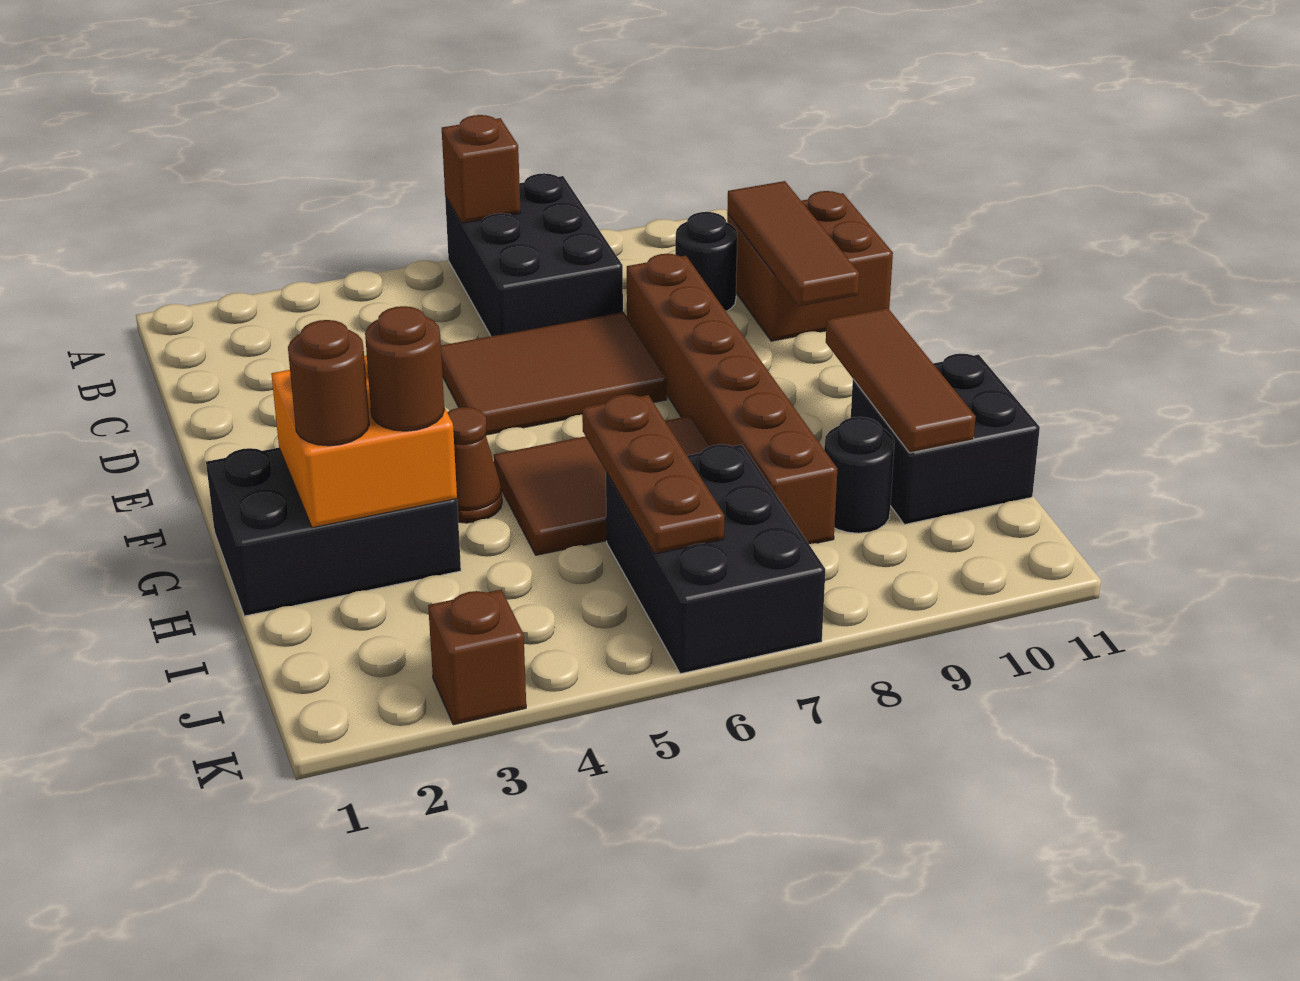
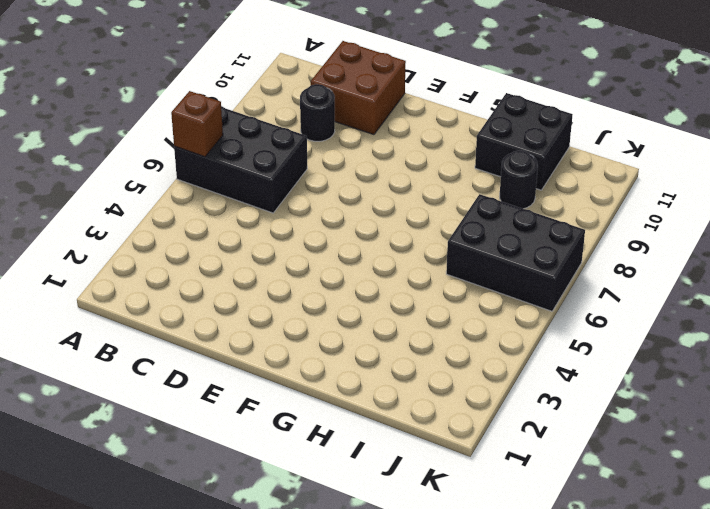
none -> brown 2x3 tile [441,312,667,435]
none -> brown 1x6 brick [627,254,837,544]
none -> black 2x3 brick [206,448,461,616]

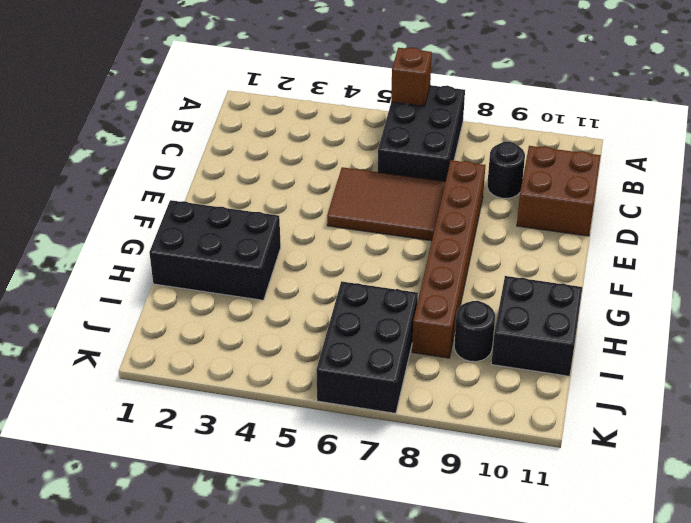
none -> brown 1x1 cone [447,407,502,523]
none -> brown 2x3 tile [494,416,711,555]
none -> brown 1x1 brick [428,590,526,725]

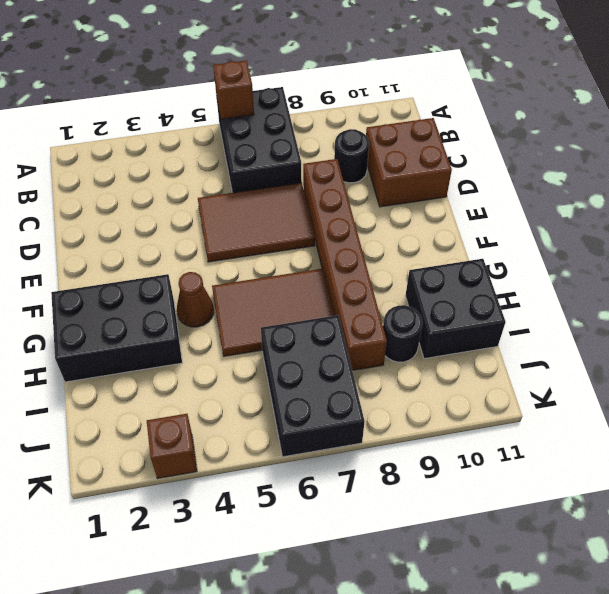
none -> brown 1x3 tile [727,181,859,306]
none -> orange 2x2 brick [271,355,457,528]
none -> brown 1x3 tile [826,308,976,453]

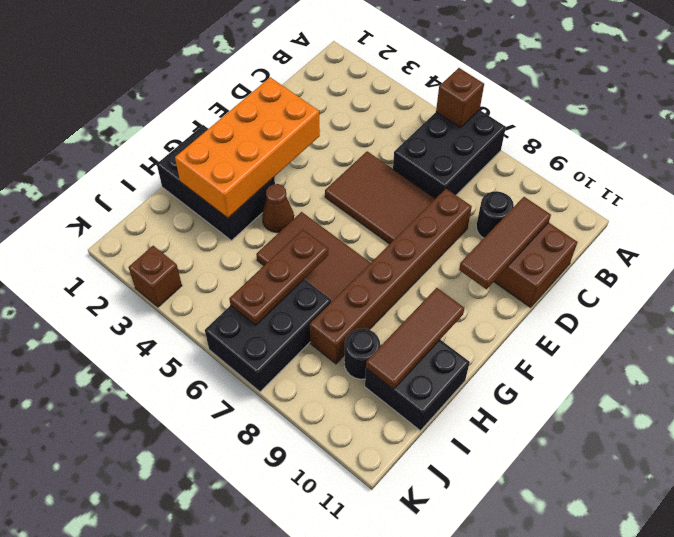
orange 2x4 brick [175,77,320,218] -> orange 2x2 brick [271,355,457,528]
none -> brown 1x1 round brick [288,320,369,446]
none -> brown 1x1 round brick [365,306,444,431]

